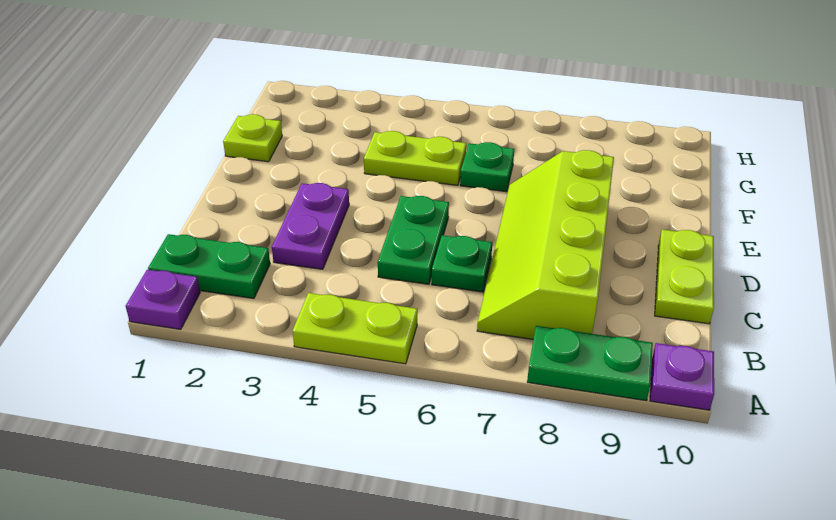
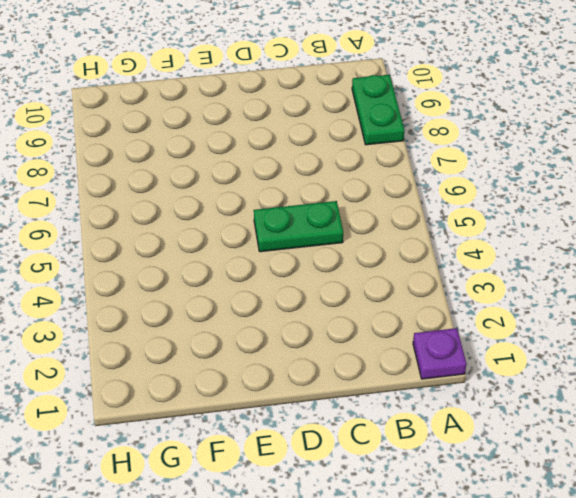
none -> lime 1x2 plate [293,293,417,364]
none -> purple 1x1 plate [650,343,714,410]
none -> green 1x2 plate [148,234,270,298]

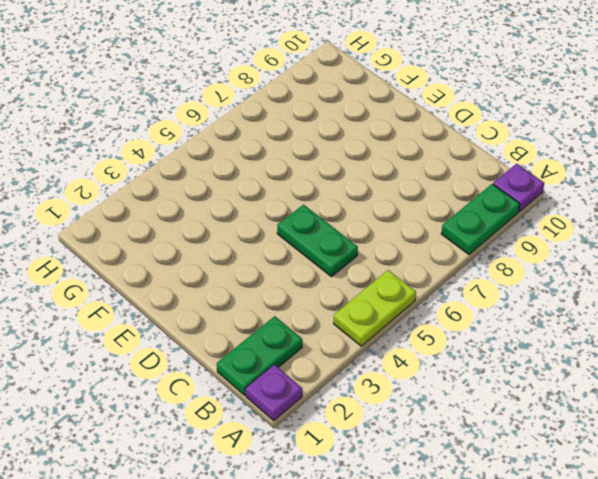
none -> lime 2x4 slope [477,150,614,339]
none -> purple 1x2 plate [272,183,349,269]
none -> green 1x1 plate [432,235,492,292]

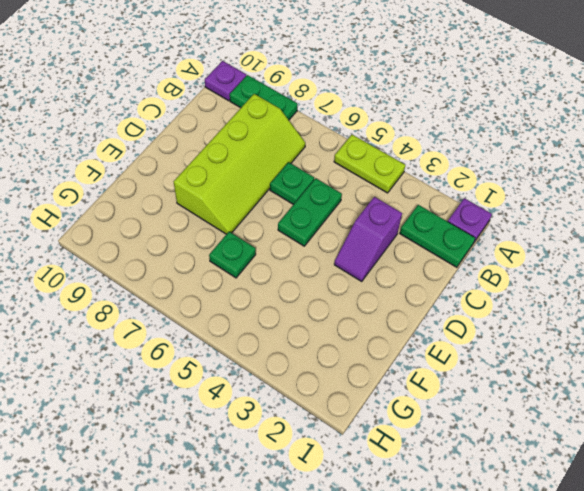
purple 1x2 slope [334,197,402,281] -> purple 1x2 plate [272,183,349,269]
none -> lime 1x2 plate [655,230,714,324]
none -> lime 1x1 plate [223,114,282,162]
none -> lime 1x2 plate [364,131,466,185]

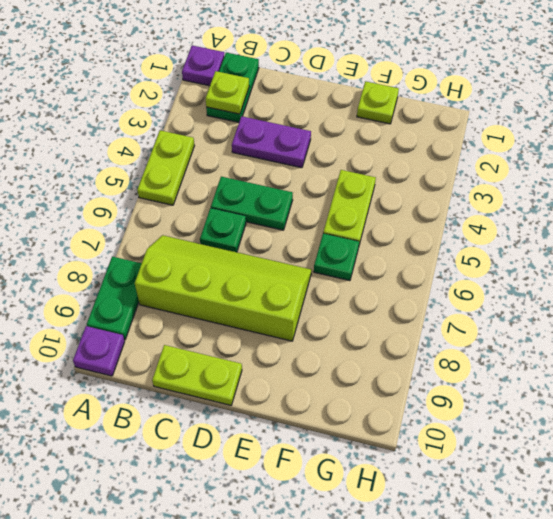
lime 1x1 plate [206,71,249,114] -> none

